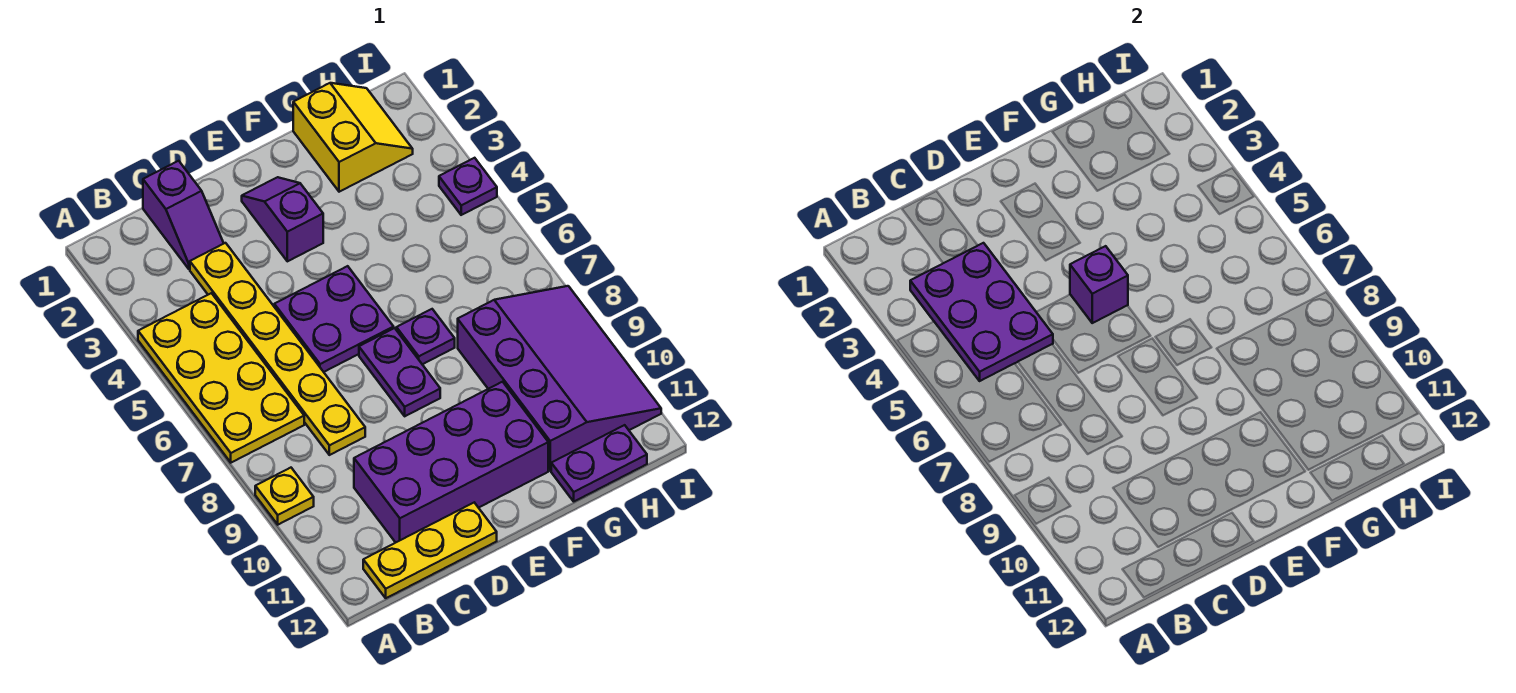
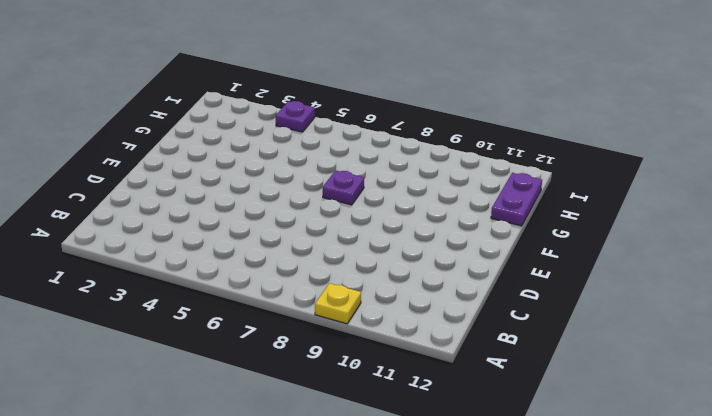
none -> yellow 2x4 plate [138,293,304,463]
none -> yellow 1x3 plate [363,503,497,598]
none -> purple 1x2 slope [143,161,224,269]

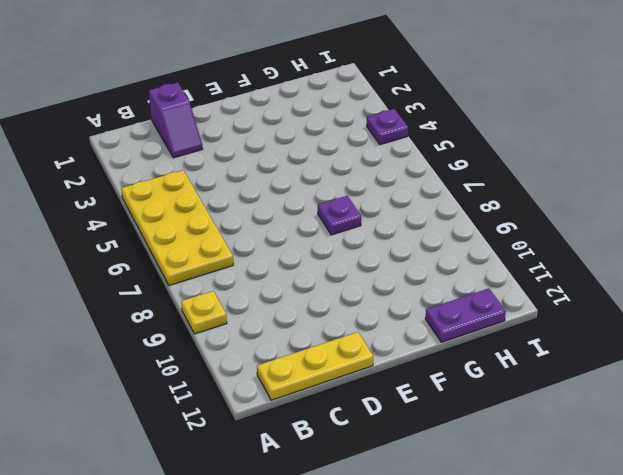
none -> yellow 1x6 plate [190,243,365,455]
none -> purple 2x4 brick [354,382,548,543]
none -> purple 2x2 plate [274,266,394,372]

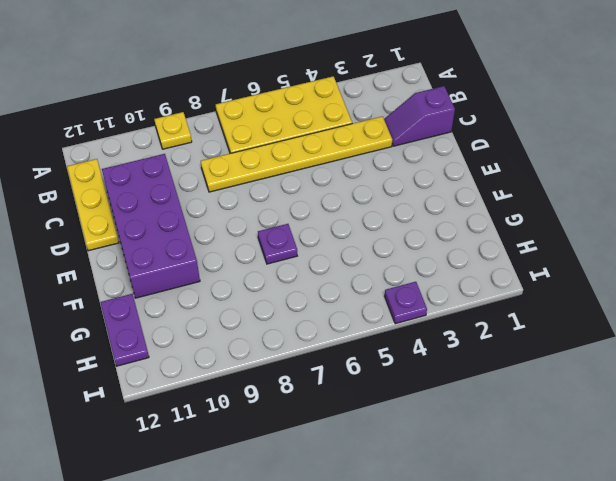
none -> purple 2x2 plate [274,266,394,372]
none -> purple 1x2 slope [242,177,323,261]
none -> purple 1x2 plate [359,328,440,416]

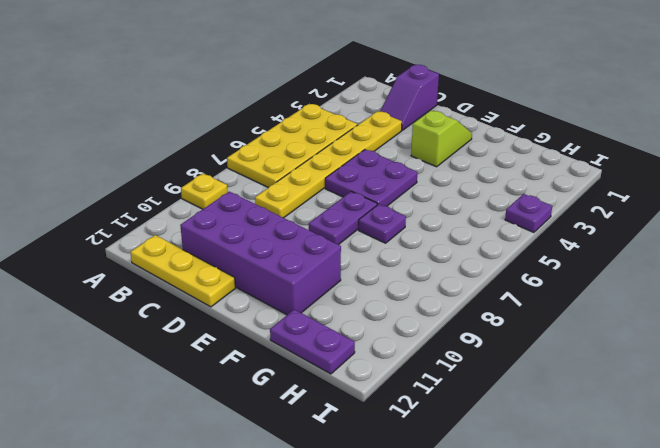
lime 1x2 slope [411,110,472,167] -> purple 1x2 slope [242,177,323,261]
none -> yellow 2x2 slope [293,83,413,192]
none -> purple 3x4 slope [458,286,661,471]
none -> purple 2x3 plate [910,243,1053,381]

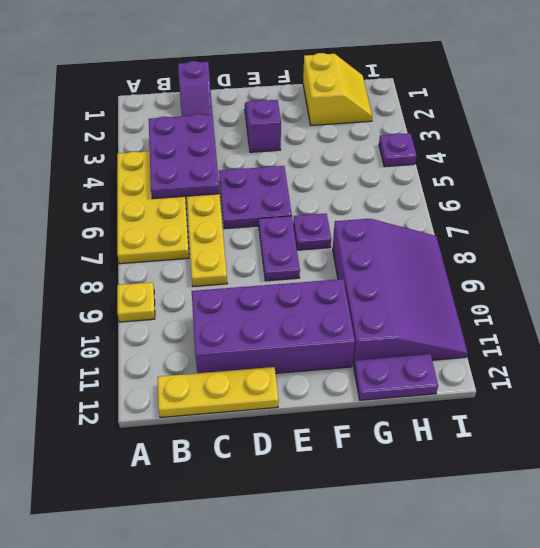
none -> purple 1x1 brick [1070,246,1128,323]

